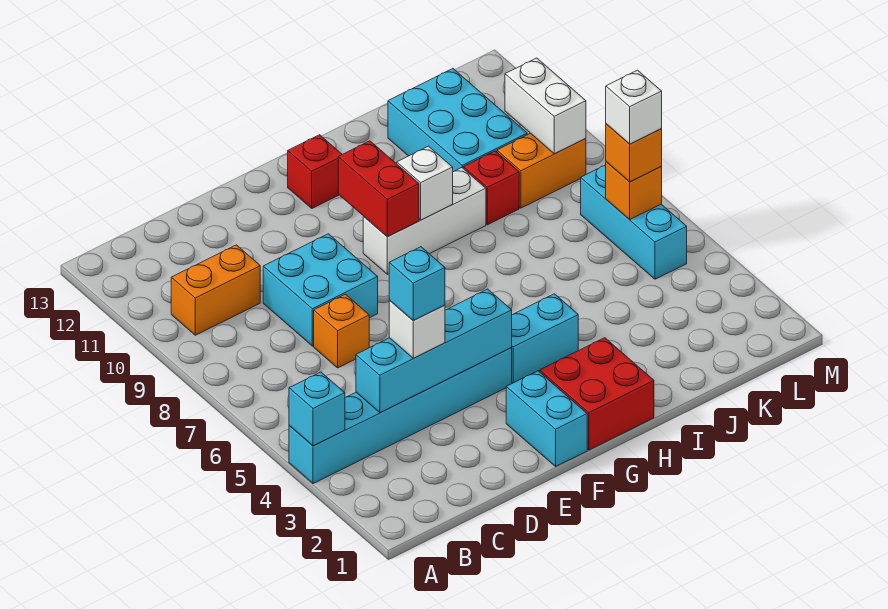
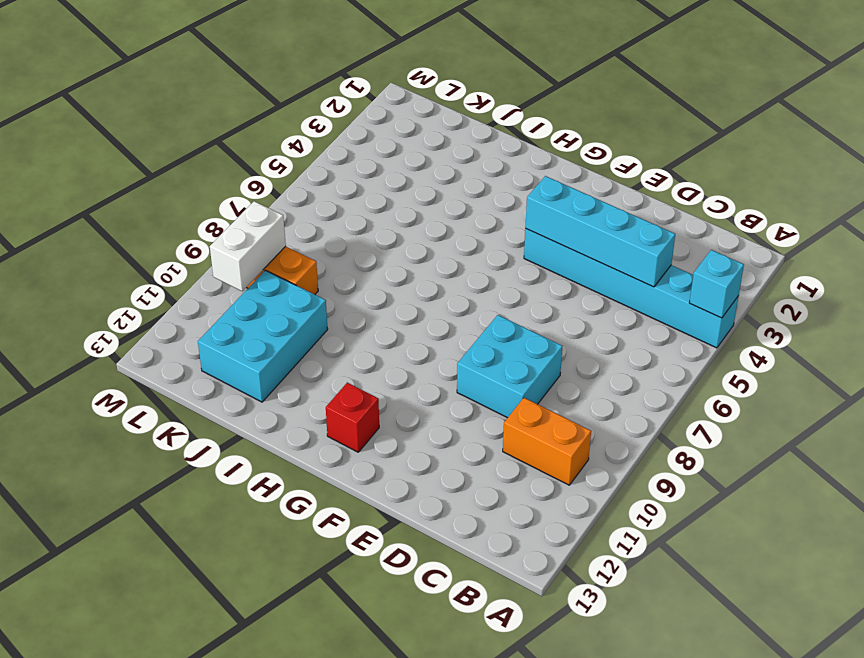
none -> orange 1x1 brick [314,294,369,368]
none -> cyan 1x2 brick [506,371,587,466]
none -> red 2x2 brick [539,338,654,450]

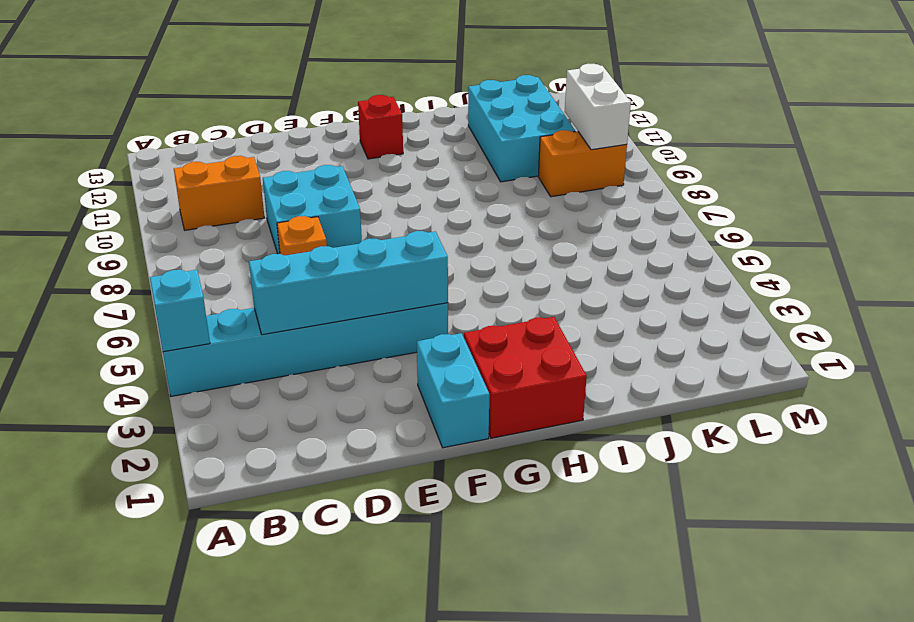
none -> cyan 1x2 brick [511,294,578,383]
none -> white 1x3 brick [363,168,486,274]
none -> red 1x1 brick [463,151,519,225]

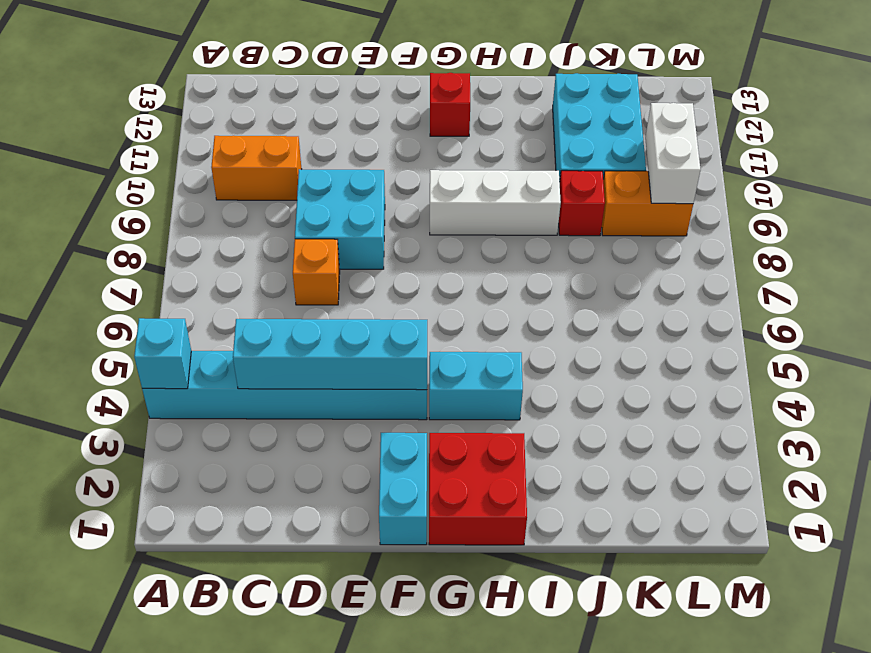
none -> cyan 1x3 brick [581,165,687,279]
none -> red 1x2 brick [338,141,419,237]
none -> white 1x1 brick [397,146,453,220]

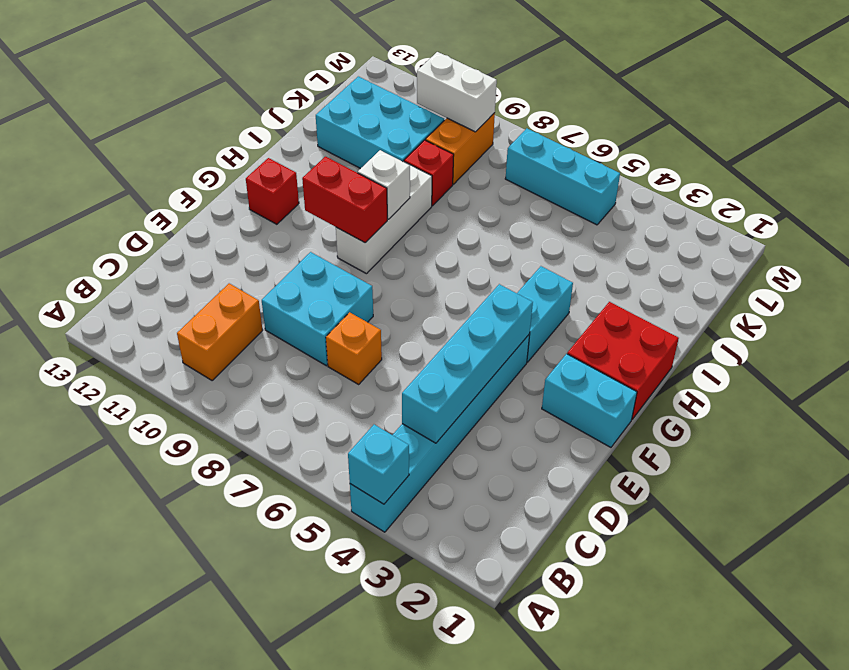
none -> orange 1x1 brick [606,162,662,220]
none -> white 1x1 brick [389,300,445,358]
none -> orange 1x1 brick [606,124,662,182]

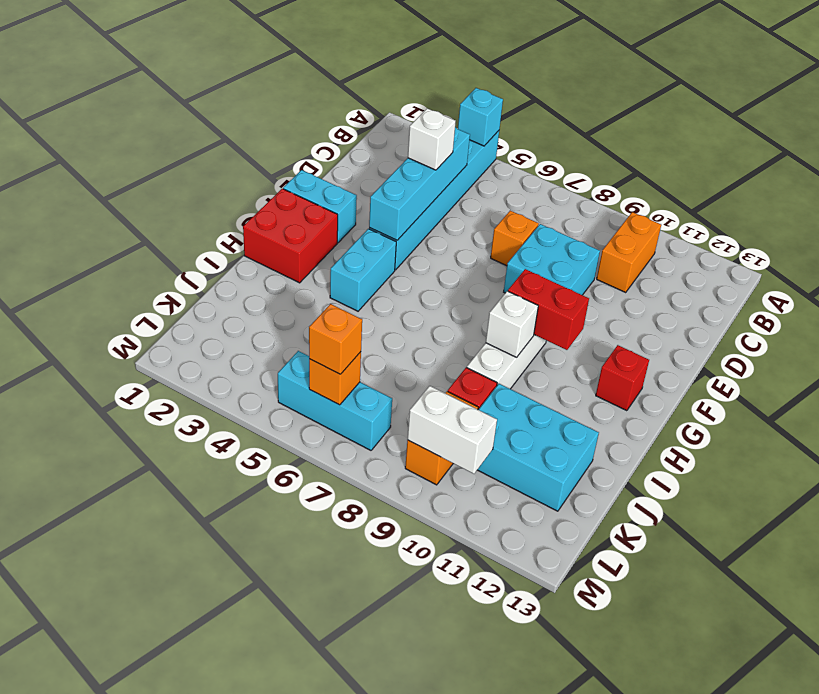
none -> cyan 1x1 brick [389,247,445,321]
none -> white 1x1 brick [606,70,662,144]

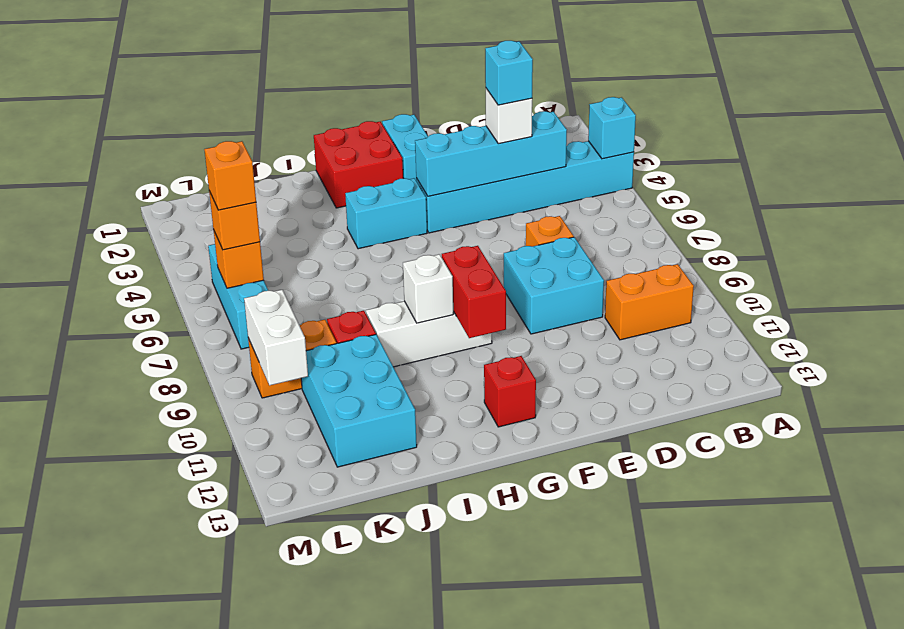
orange 1x1 brick [204,141,256,210] -> white 1x1 brick [606,70,662,144]

